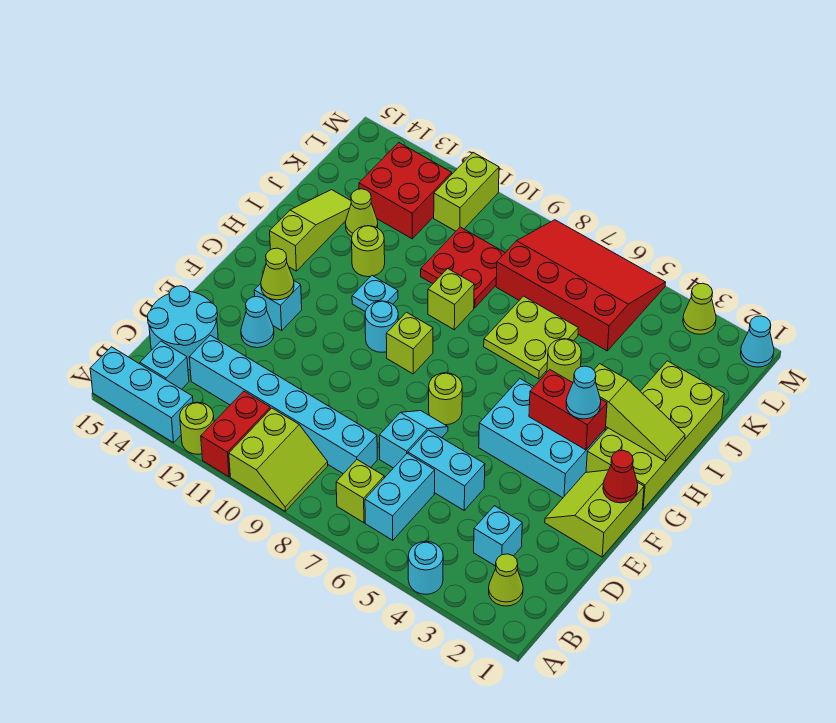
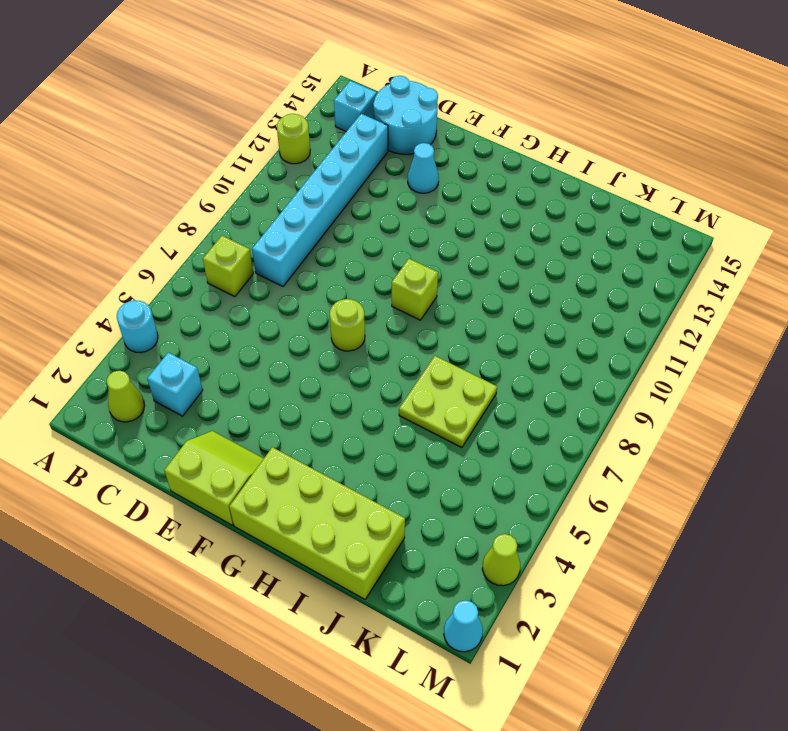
none -> lime 2x2 slope [229,408,328,511]
none -> red 1x2 brick [201,391,270,477]
none -> cyan 1x3 brick [90,347,193,443]
none -> cyan 1x2 brick [365,453,435,540]

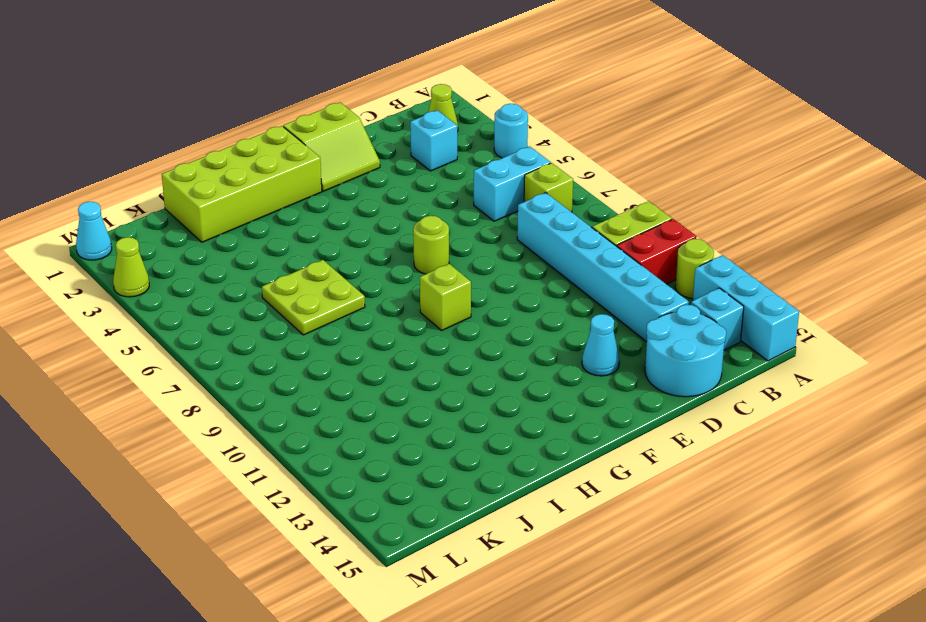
none -> cyan 1x2 brick [408,430,485,510]
none -> cyan 1x2 slope [379,411,448,468]
none -> cyan 2x3 brick [479,379,605,498]
none -> cyan 1x1 brick [254,281,302,330]

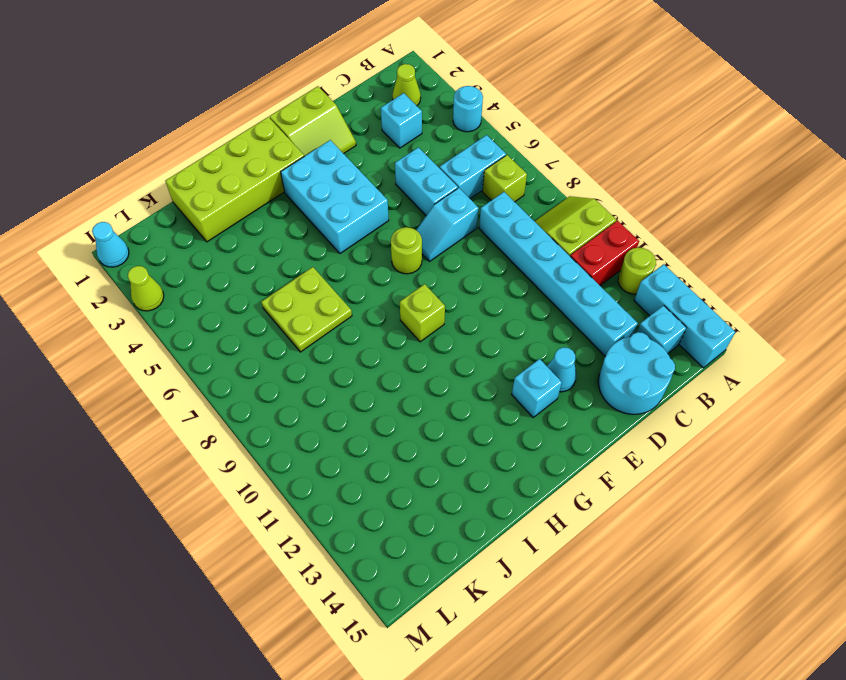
none -> cyan 1x1 round brick [365,301,398,352]
none -> cyan 1x1 plate [352,276,398,312]
none -> lime 1x3 slope [270,190,351,271]
none -> lime 1x1 round brick [547,339,581,383]

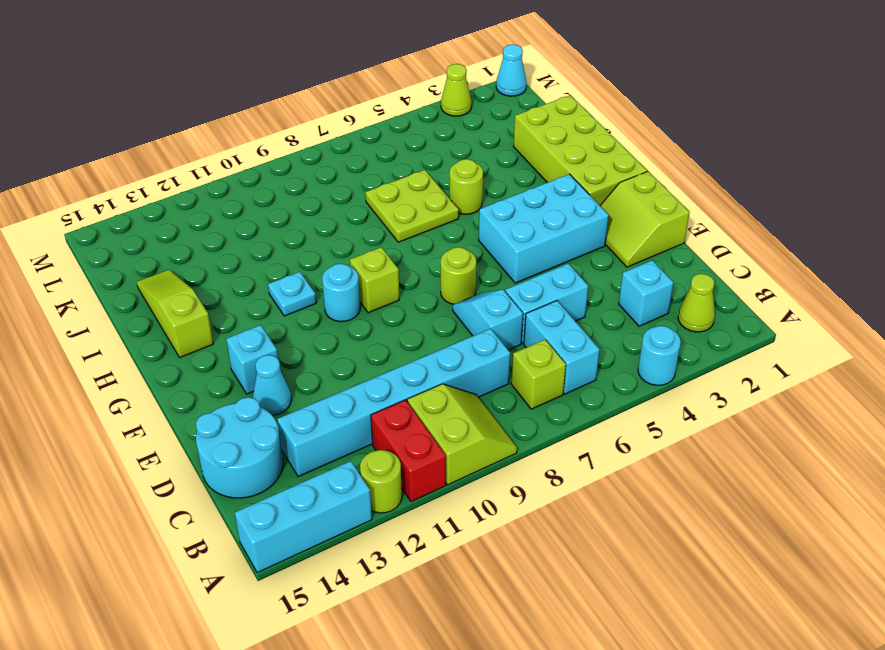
none -> cyan 1x1 brick [140,341,189,389]
none -> lime 1x1 brick [428,268,474,330]
none -> lime 1x1 round brick [352,226,385,277]
none -> red 2x2 plate [421,227,505,308]

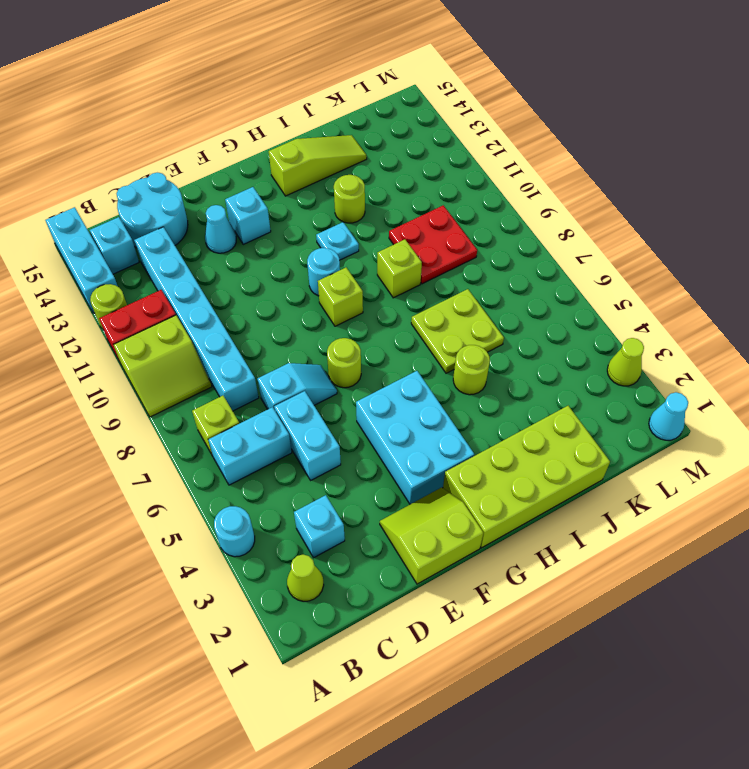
none -> lime 1x1 cone [345,189,378,237]
none -> red 3x4 slope [496,220,666,351]
none -> red 2x2 brick [359,143,452,239]
none -> lime 1x2 brick [434,153,499,231]

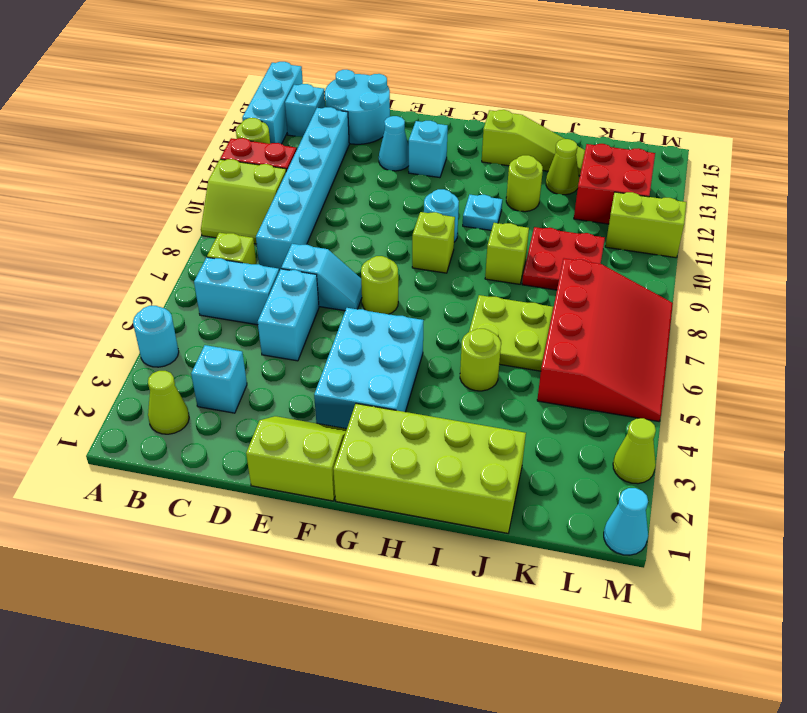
none -> red 1x1 cone [603,451,638,503]
none -> lime 1x1 cone [261,248,294,300]
none -> red 1x2 brick [529,370,607,450]
none -> lime 1x3 slope [594,364,685,461]

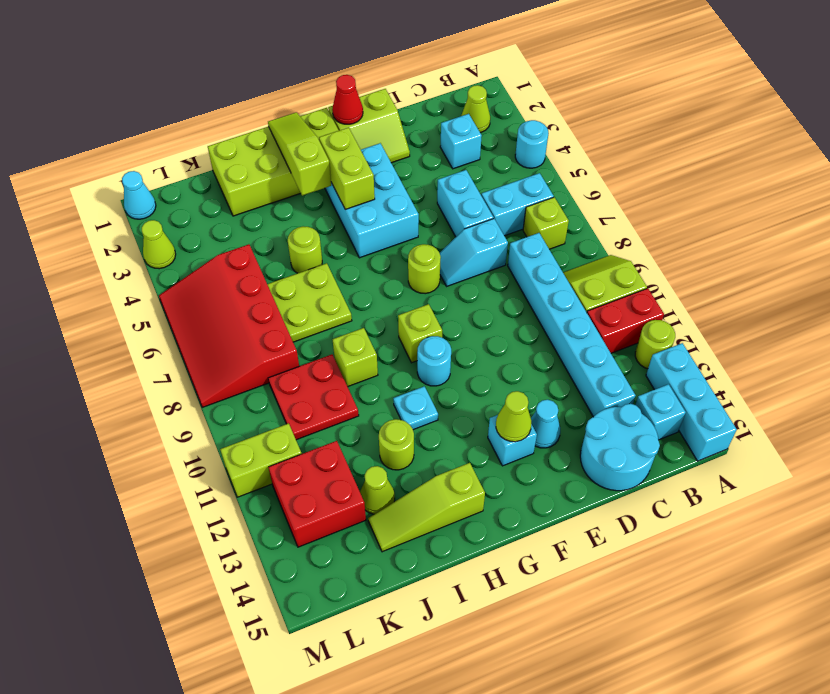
lime 1x2 brick [319,127,375,209] -> red 1x2 brick [529,370,607,450]
none -> cyan 1x1 cone [566,366,601,419]

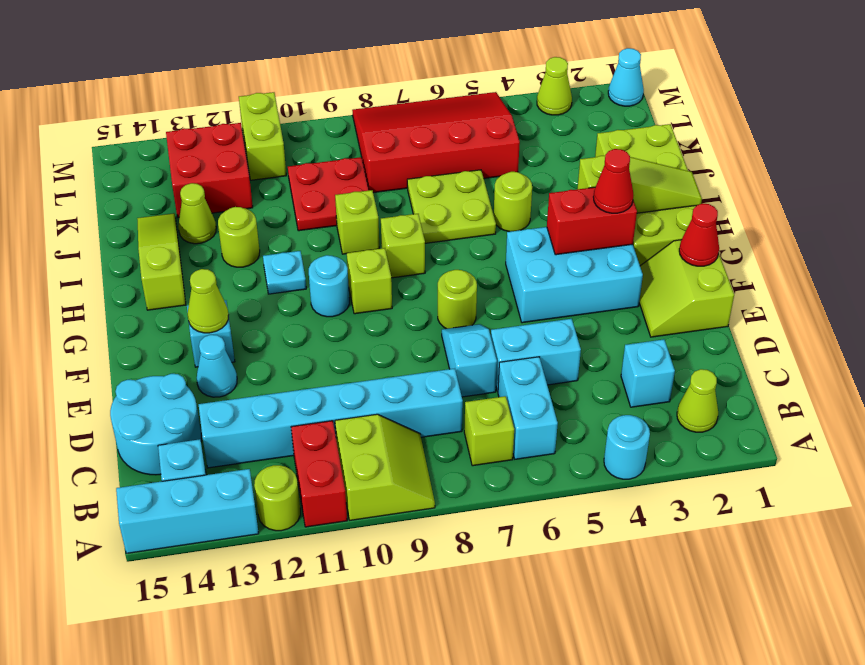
red 1x1 cone [594,149,633,213] -> cyan 1x1 cone [566,366,601,419]
lime 1x1 brick [381,214,425,278] -> none

